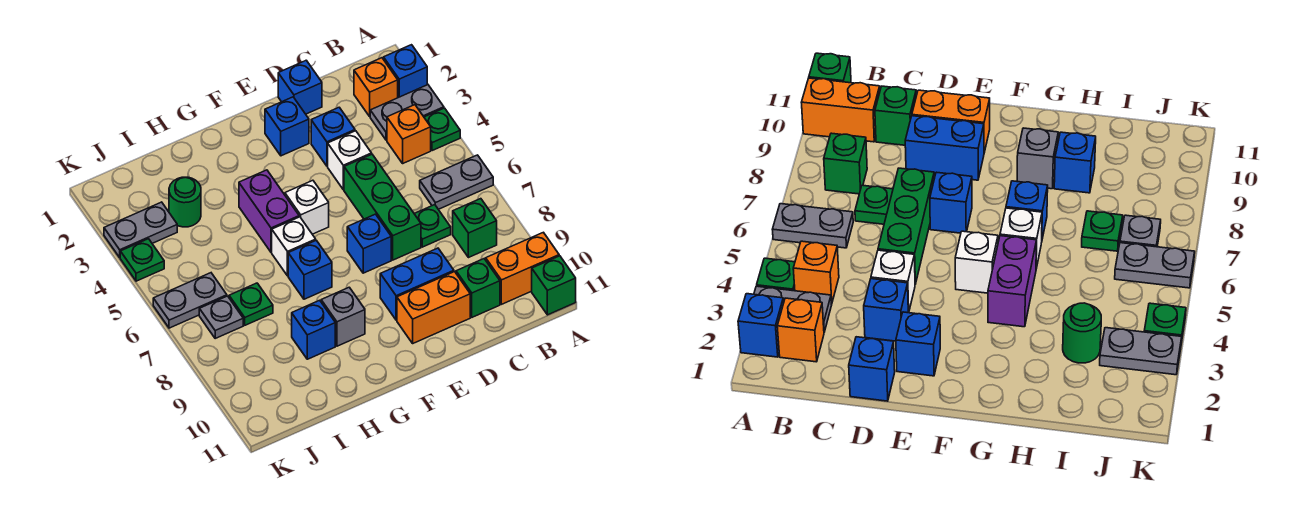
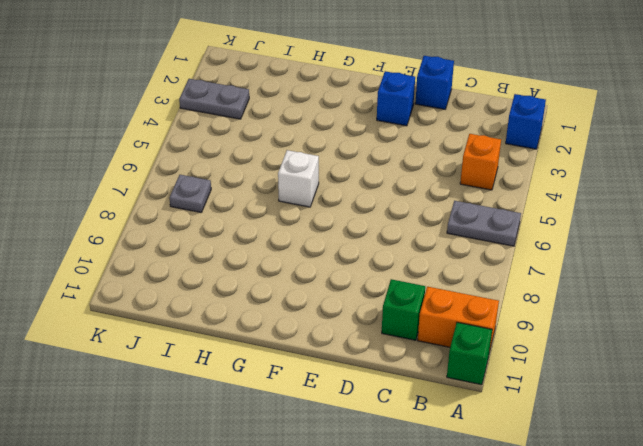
none -> grey 1x2 plate [370,85,444,140]
none -> green 1x1 plate [424,108,460,151]
none -> orange 1x1 brick [354,58,398,116]
none -> green 1x1 brick [453,199,497,258]

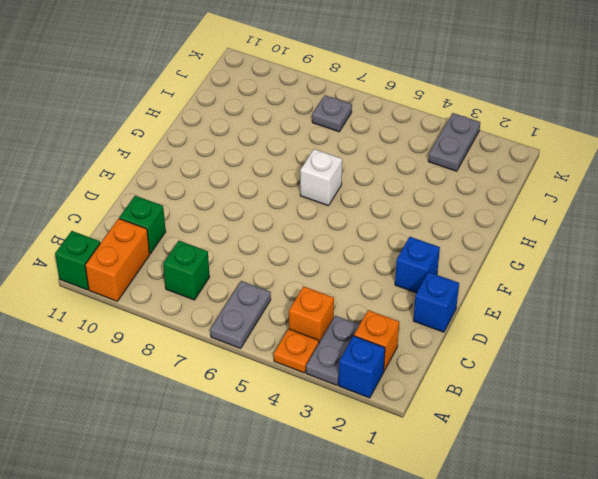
orange 1x1 plate [274,329,319,373] -> green 1x1 plate [424,108,460,151]
none -> green 1x1 plate [414,205,451,247]
none -> blue 1x1 brick [311,107,355,166]
none -> white 1x1 brick [328,131,372,190]
none -> green 1x3 brick [344,154,421,260]

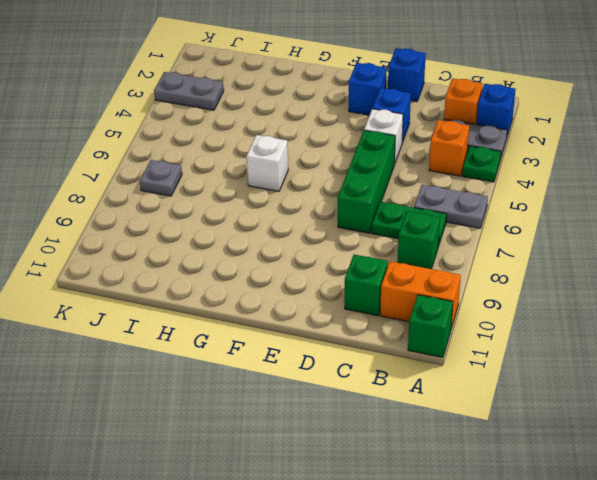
green 1x2 plate [372,202,446,246] -> green 1x1 plate [414,205,451,247]
none -> blue 1x2 brick [380,248,454,320]
none -> orange 1x2 brick [397,272,470,343]
none -> blue 1x1 brick [347,214,391,273]
none -> white 1x1 brick [285,180,329,234]

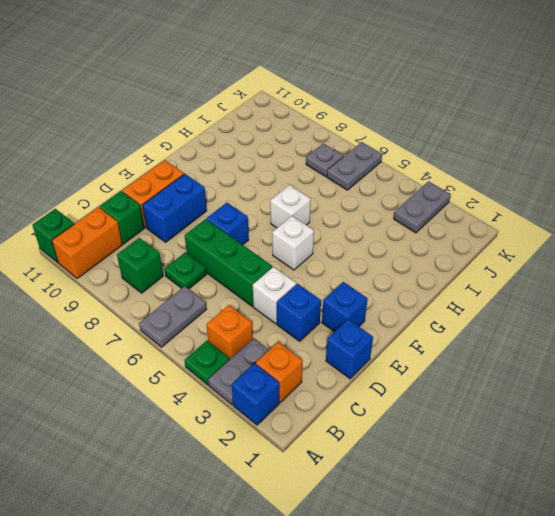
none -> purple 1x2 brick [239,170,299,252]
none -> blue 1x1 brick [288,240,332,299]
none -> grey 1x1 brick [321,287,365,346]
none -> blue 1x1 brick [292,300,335,359]

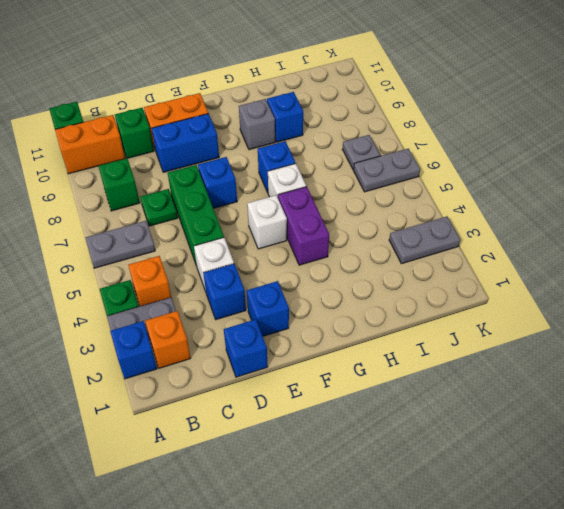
none -> green 1x1 round brick [169,177,201,227]
none -> green 1x1 plate [229,283,273,325]
none -> green 1x1 plate [120,239,164,281]

